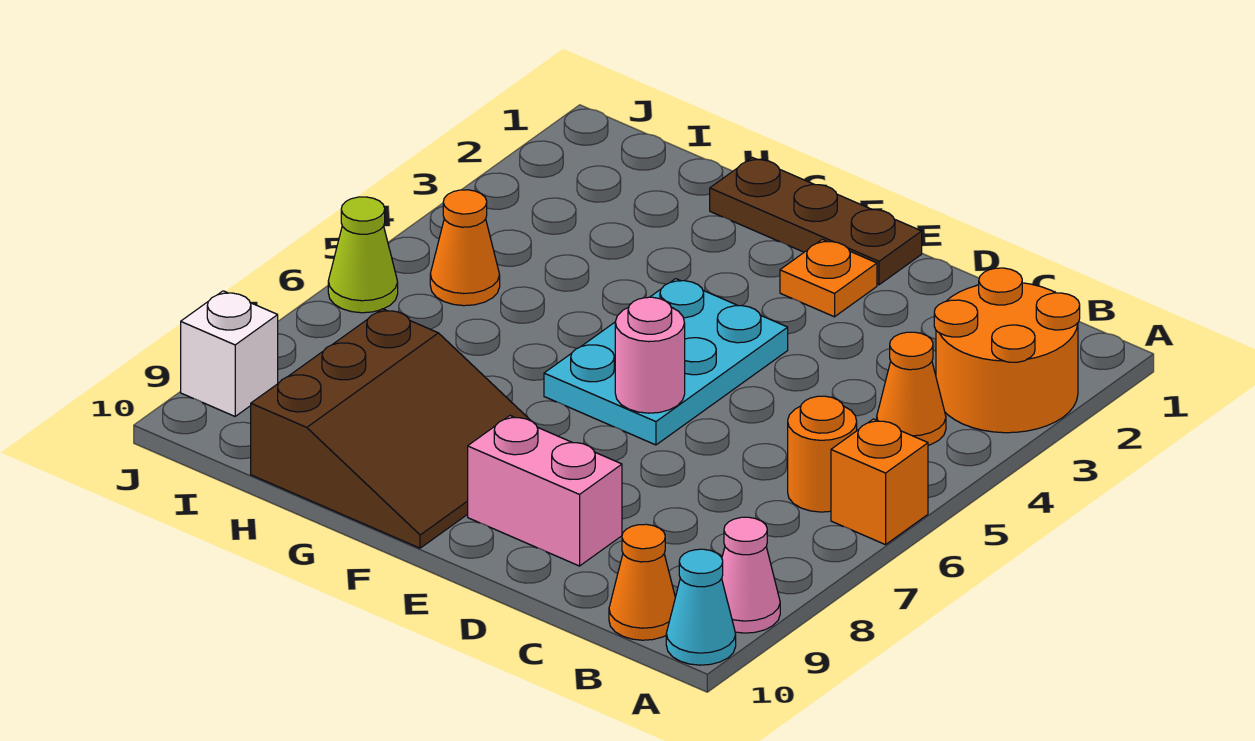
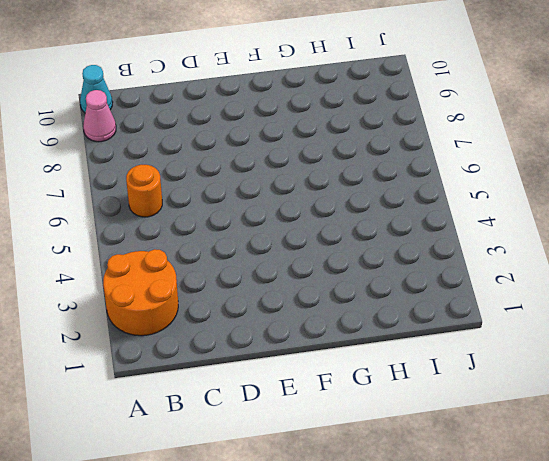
none -> orange 1x1 brick [831,419,928,545]
none -> orange 1x1 cone [877,332,946,445]
none -> orange 1x1 cone [609,524,675,640]

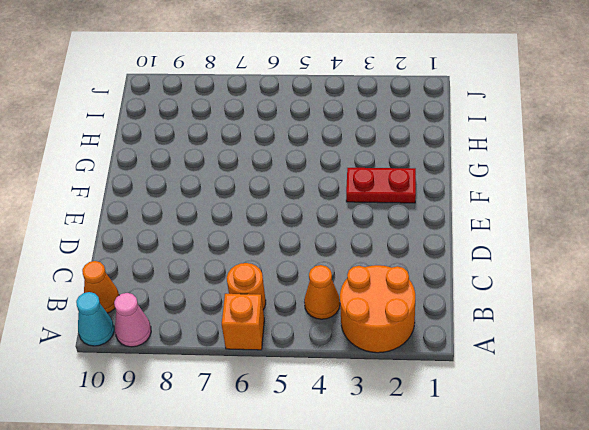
red 1x2 plate [346,168,416,203] -> none
none -> pink 1x2 brick [468,416,622,566]
none -> brown 1x3 plate [710,158,922,285]
none -> orange 1x1 plate [780,239,877,317]

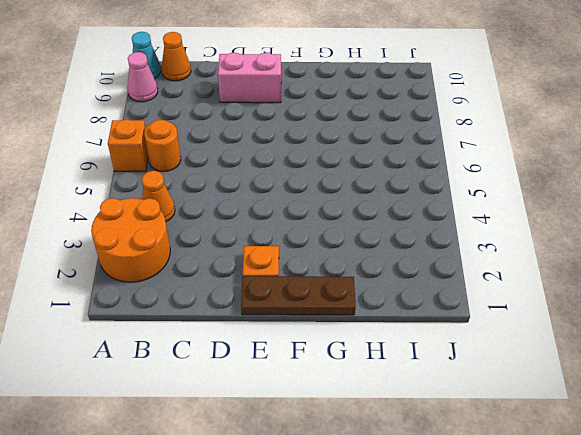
none -> cyan 2x3 plate [544,279,788,445]
none -> brown 3x3 slope [251,309,531,548]
none -> orange 1x1 cone [430,190,500,306]

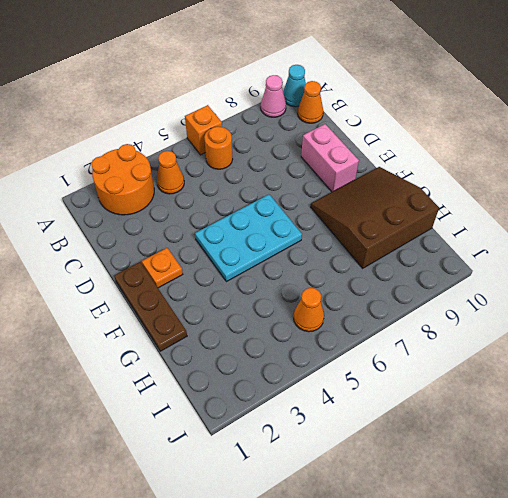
none -> lime 1x1 cone [328,197,398,313]
none -> white 1x1 brick [181,291,278,416]
none -> pink 1x1 round brick [615,297,685,413]

